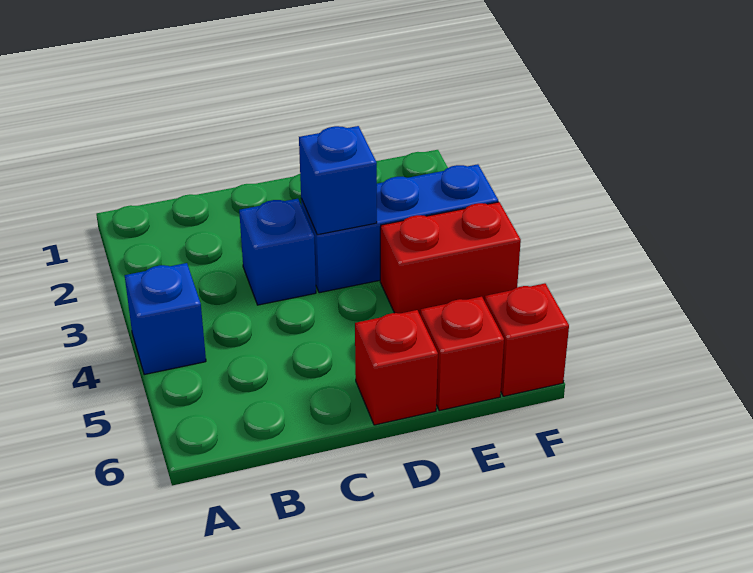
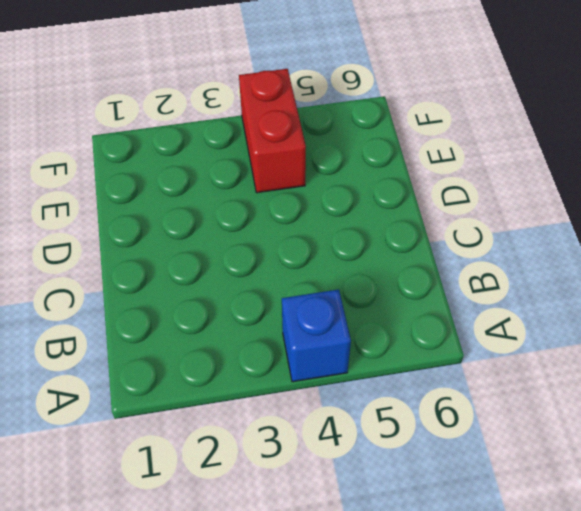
none -> blue 1x1 brick [239,199,316,305]
none -> blue 1x3 brick [301,164,498,293]

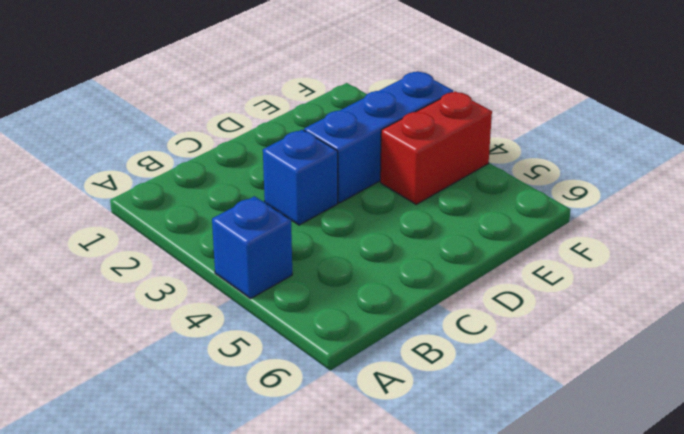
none -> red 1x1 brick [355,310,438,425]
none -> red 1x1 brick [420,297,504,411]

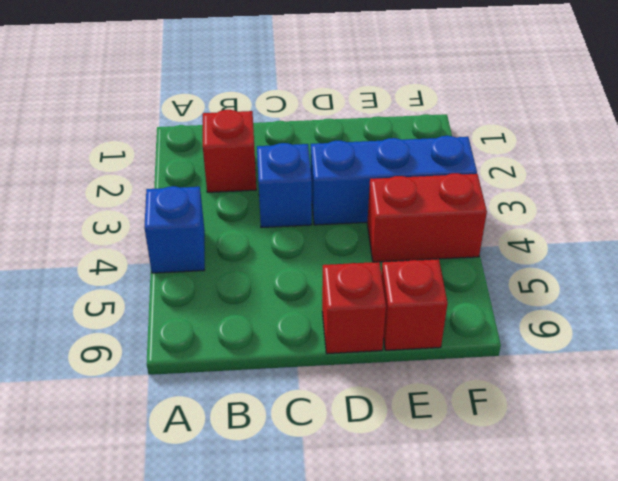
red 1x1 brick [203,110,256,192] -> red 1x1 brick moved to [485,283,569,396]
none -> blue 1x1 brick [299,126,377,235]

